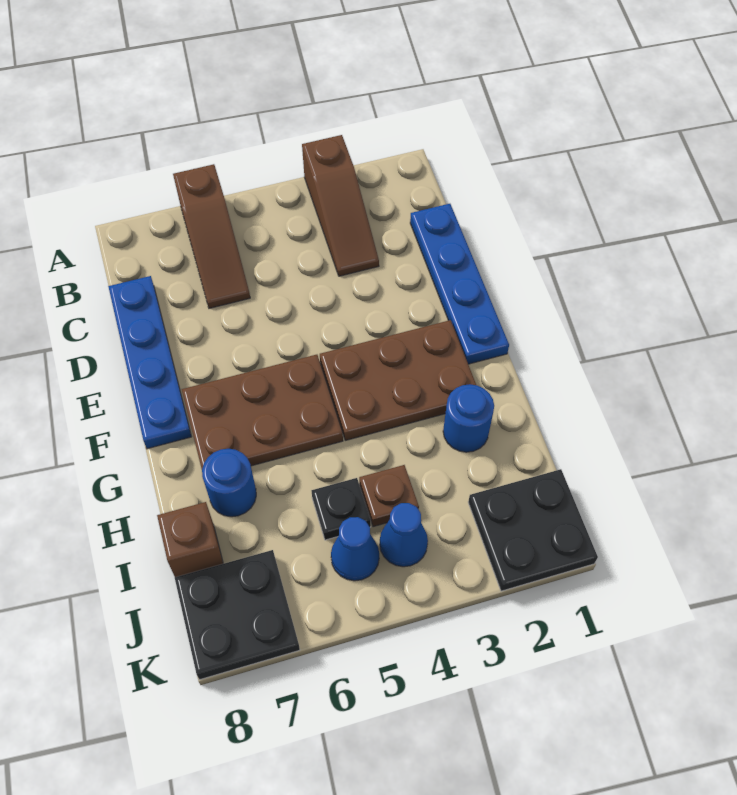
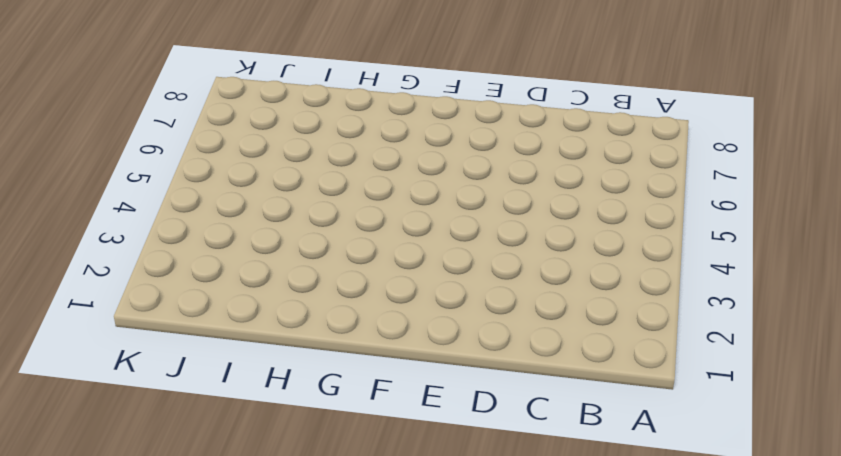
none -> brown 1x3 slope [302,135,379,276]
none -> brown 1x3 slope [173,164,250,308]
none -> blue 1x4 plate [410,204,509,364]

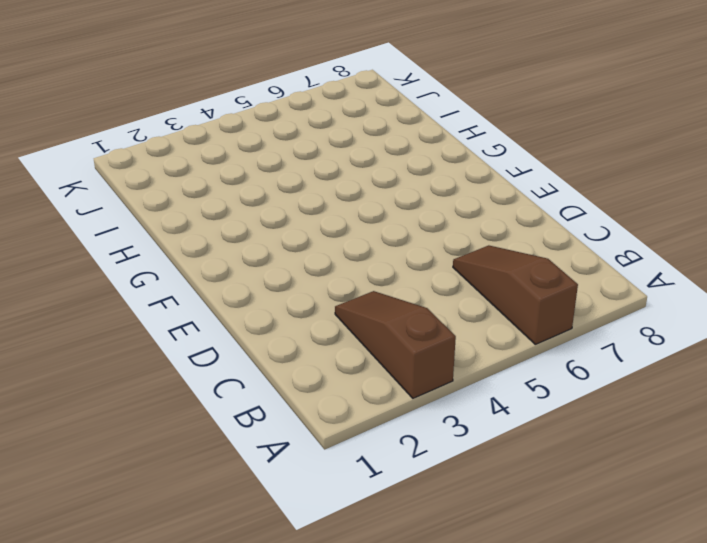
none -> blue 1x4 plate [410,204,509,364]
none -> blue 1x4 plate [108,276,191,449]
none -> brown 2x3 plate [320,320,476,440]

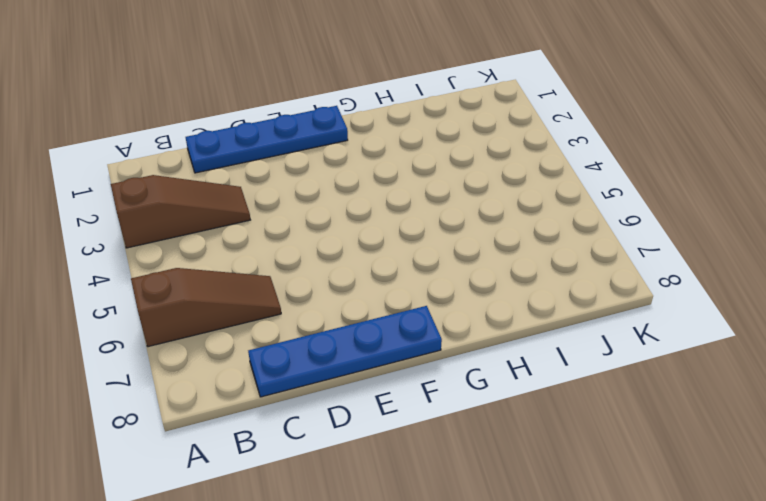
none -> brown 2x3 plate [320,320,476,440]
none -> brown 2x3 plate [182,355,343,469]
none -> blue 1x1 round brick [443,384,494,452]

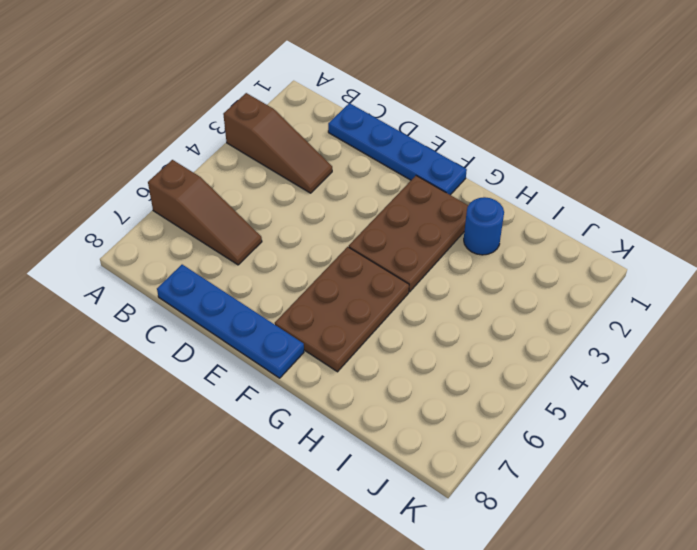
none -> blue 1x1 round brick [202,449,256,517]
none -> brown 1x1 plate [359,465,419,527]
none -> black 1x1 plate [311,478,371,540]

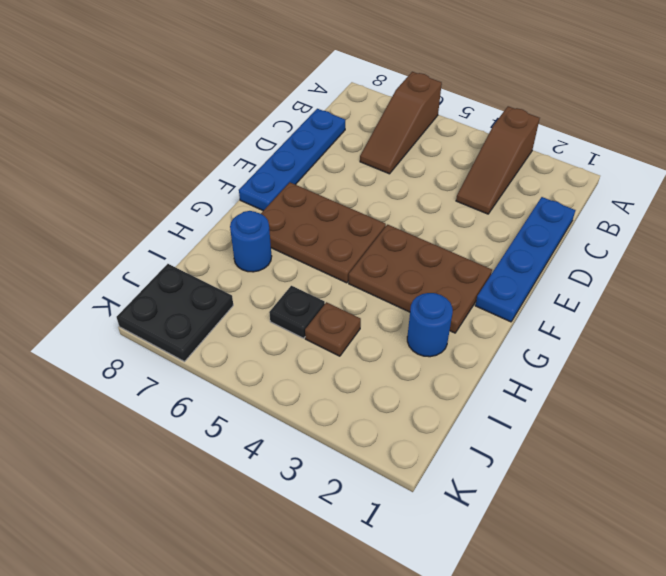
none -> brown 1x1 brick [157,502,223,577]
none -> black 2x2 plate [468,469,598,591]
none -> blue 1x1 cone [380,503,428,567]

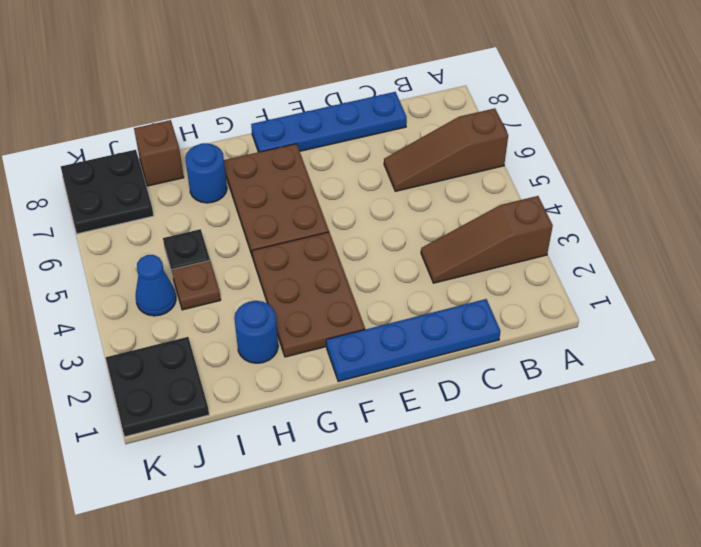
none -> blue 1x1 cone [331,517,379,581]

